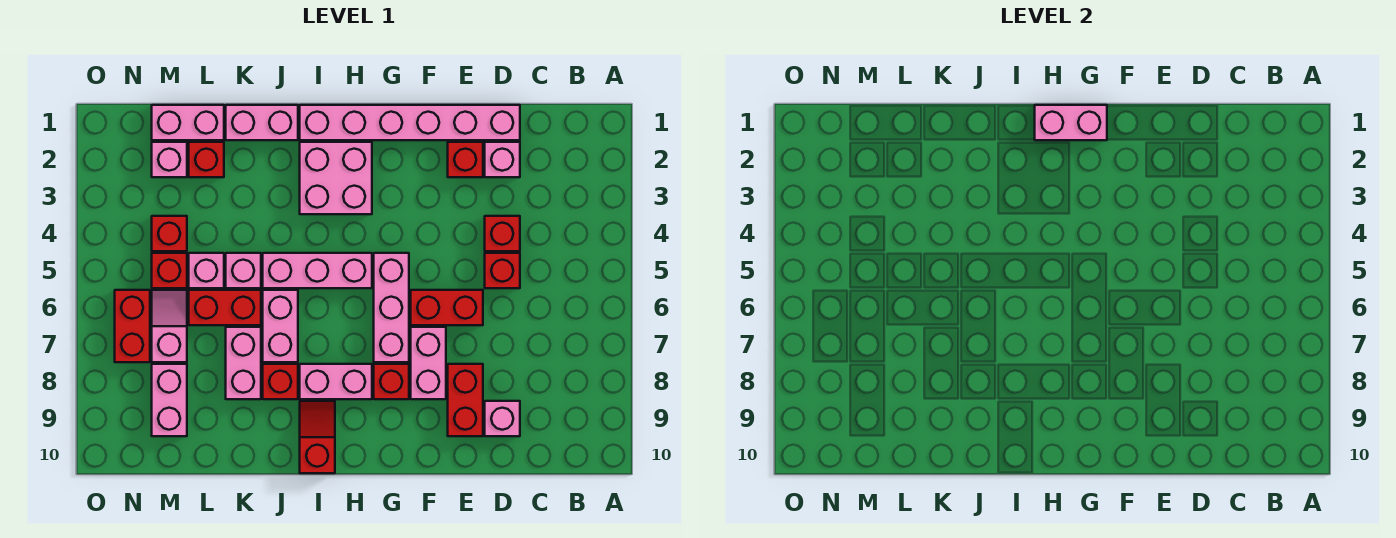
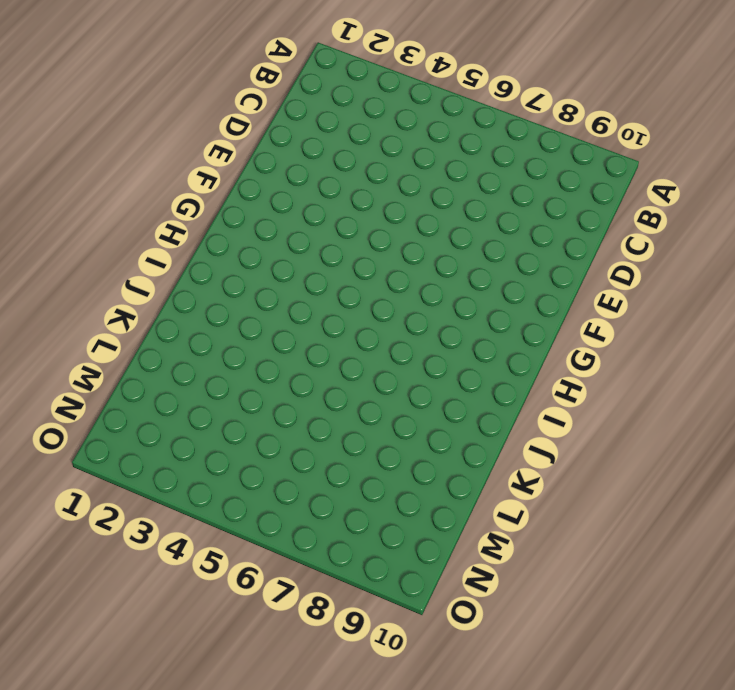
none -> pink 1x6 brick [300,105,520,140]
none -> pink 1x1 brick [485,142,520,177]
none -> red 1x1 brick [485,216,520,251]
none -> red 1x1 brick [485,253,520,288]

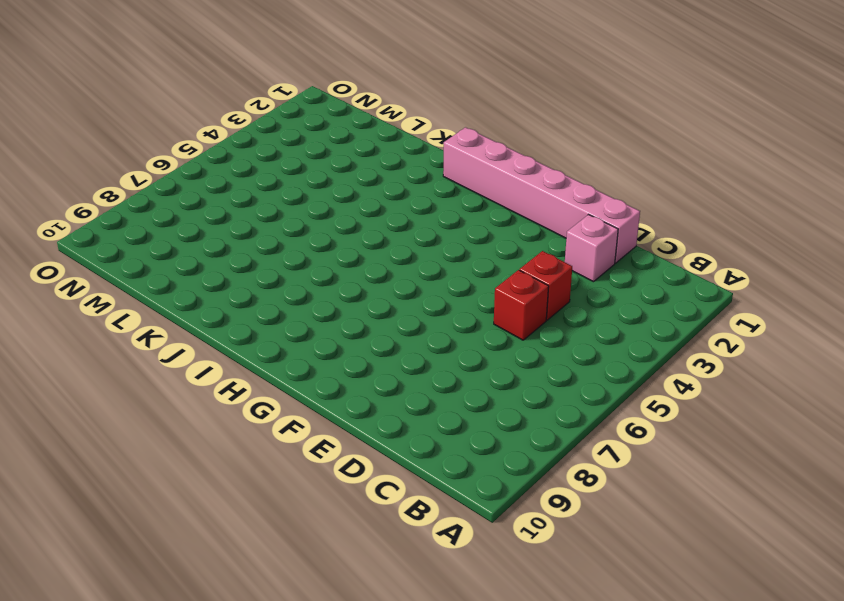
none -> pink 1x1 brick [485,401,520,436]
none -> red 1x1 brick [448,142,483,177]
none -> red 1x2 brick [411,290,483,325]
none -> red 1x2 brick [448,364,483,436]

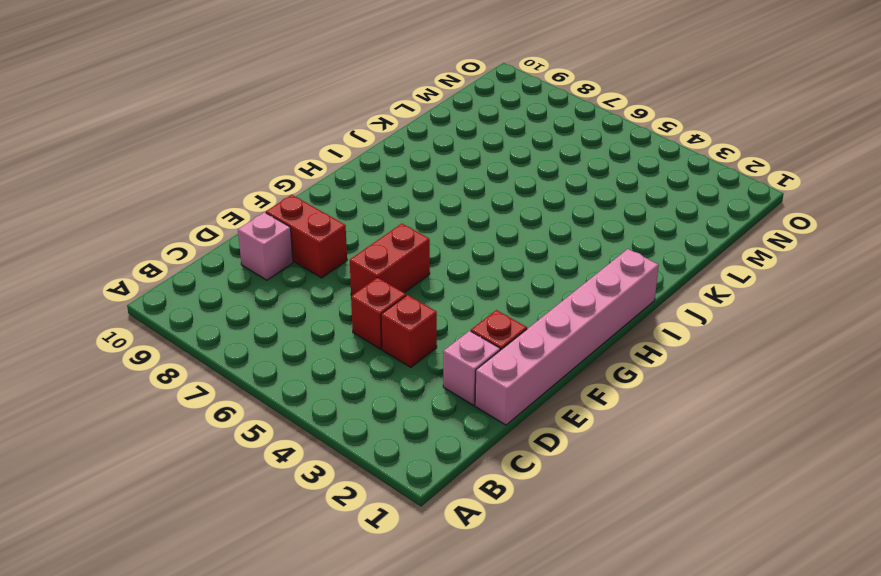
none -> pink 1x2 brick [411,327,446,399]
none -> pink 1x3 brick [374,253,409,362]
none -> red 1x1 brick [374,364,409,399]
none -> pink 2x2 brick [300,142,372,214]

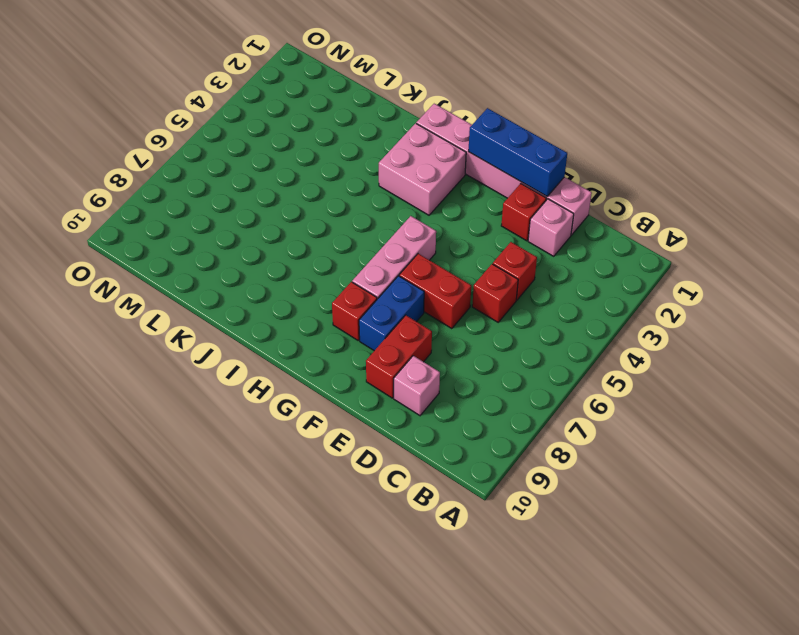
blue 1x3 brick [468,108,567,196] -> pink 1x2 brick [1035,105,1107,140]
blue 1x2 brick [359,276,424,351] -> pink 1x2 brick [411,327,446,399]
none -> pink 1x3 brick [263,253,372,288]
none -> pink 1x2 brick [300,364,372,399]
none -> red 1x2 slope [300,401,335,473]
none -> pink 1x2 brick [226,105,298,140]

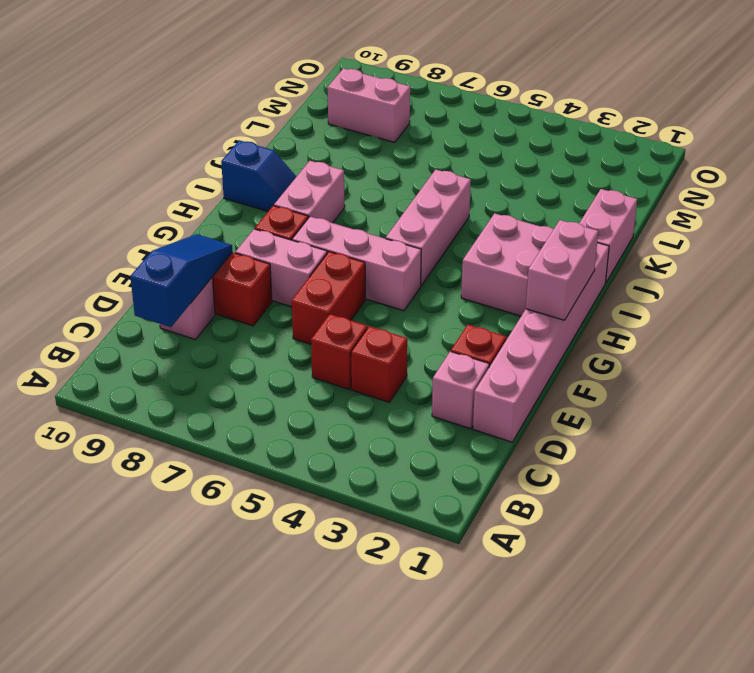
blue 1x3 slope [130,234,233,327] -> none
blue 1x2 slope [221,140,297,211] -> red 1x2 slope [300,401,335,473]
none -> pink 1x2 brick [263,290,298,362]
none -> red 1x1 brick [263,364,298,399]
none -> pink 1x1 brick [226,253,261,288]
none -> red 1x2 brick [189,290,261,325]

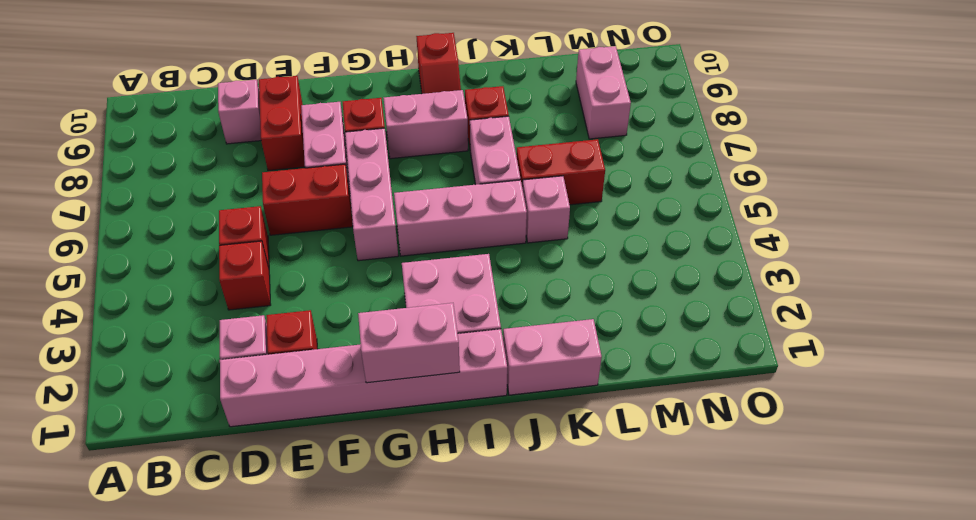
none -> pink 1x2 brick [226,327,261,399]
none -> pink 1x2 brick [152,105,224,140]
none -> red 1x1 brick [189,142,224,177]
none -> pink 1x1 brick [189,253,224,288]

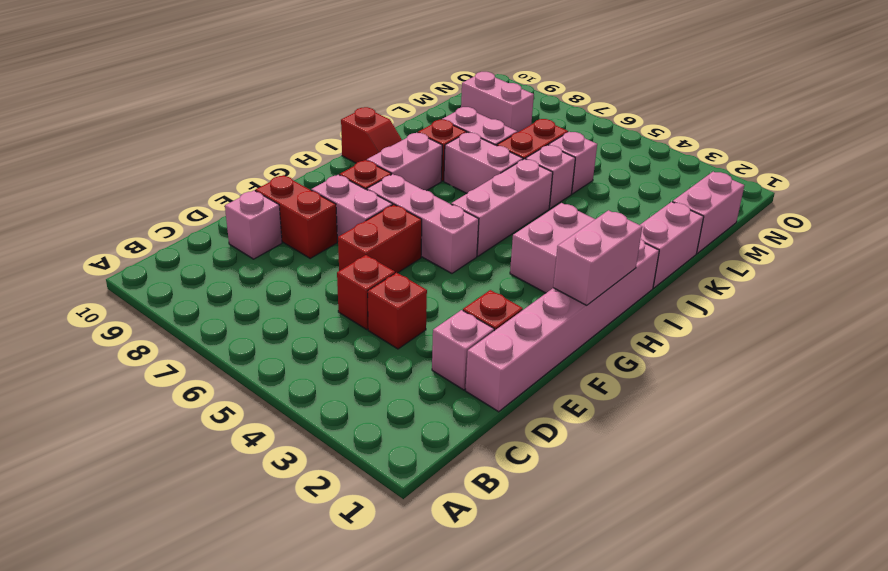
none -> red 1x1 brick [189,142,224,177]
none -> pink 1x1 brick [152,142,187,177]
none -> red 1x1 brick [152,216,187,251]
none -> red 1x1 brick [152,253,187,288]

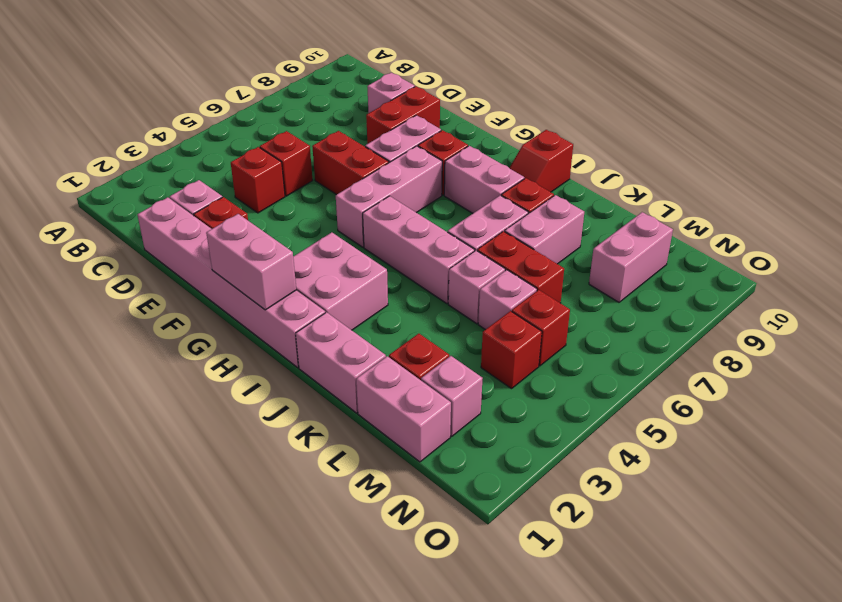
none -> pink 1x2 slope [152,290,187,362]
none -> red 1x2 brick [115,290,150,362]

